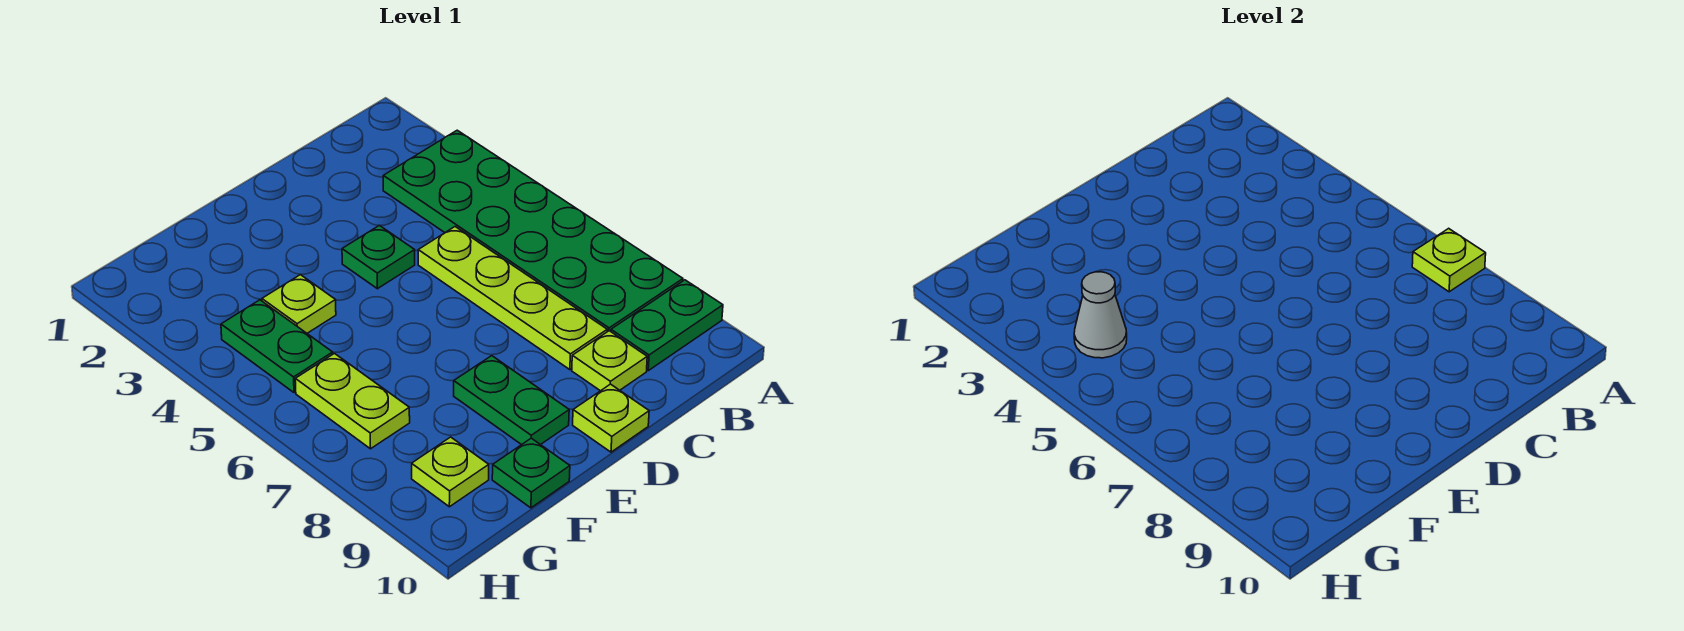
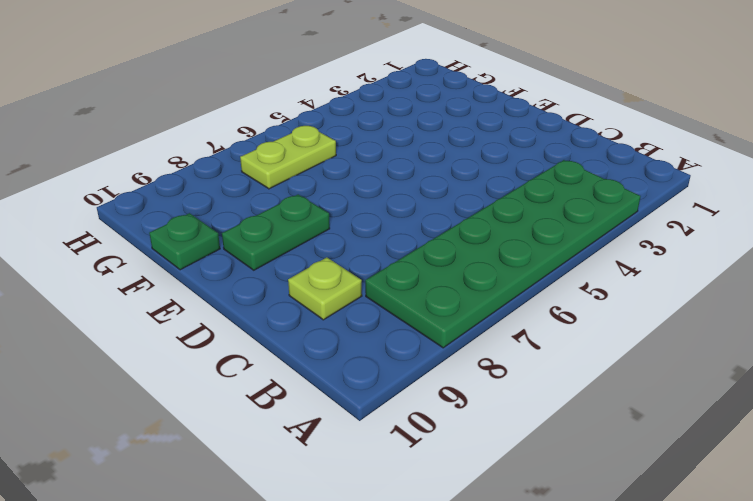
none -> green 1x2 plate [611,280,723,371]
none -> lime 1x4 plate [418,227,607,370]
none -> green 1x1 plate [342,225,415,289]

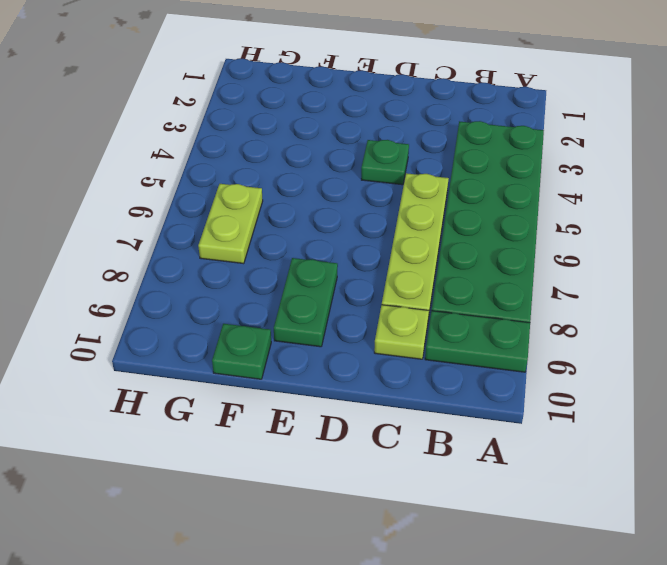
none -> lime 1x1 plate [573,384,649,452]
none -> lime 1x1 plate [262,275,336,333]
none -> green 1x2 plate [221,300,333,393]

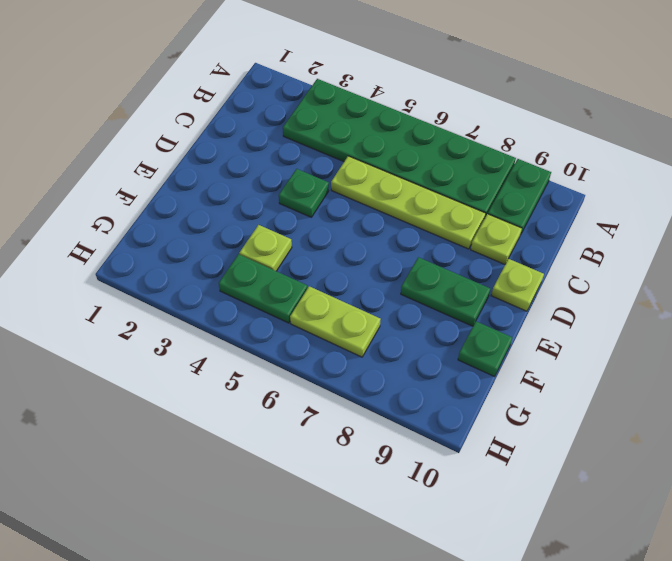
none -> lime 1x1 plate [412,437,489,507]
none -> lime 1x1 plate [1412,228,1486,292]
none -> grey 1x1 cone [1074,272,1127,358]

